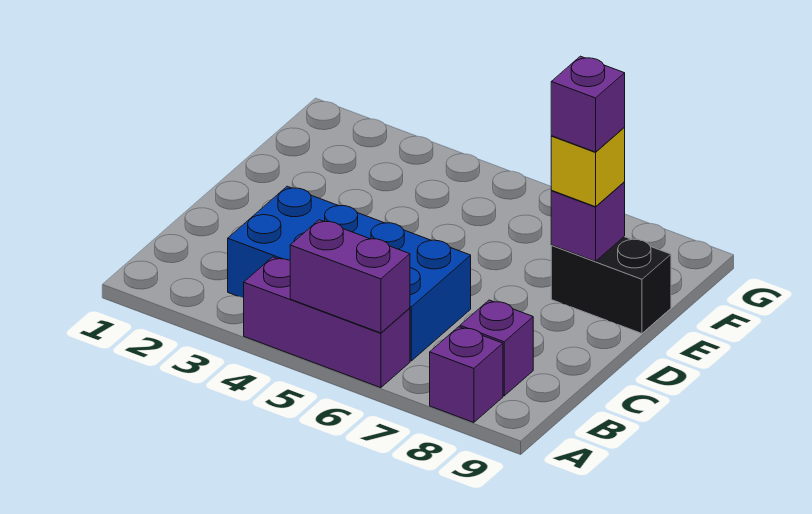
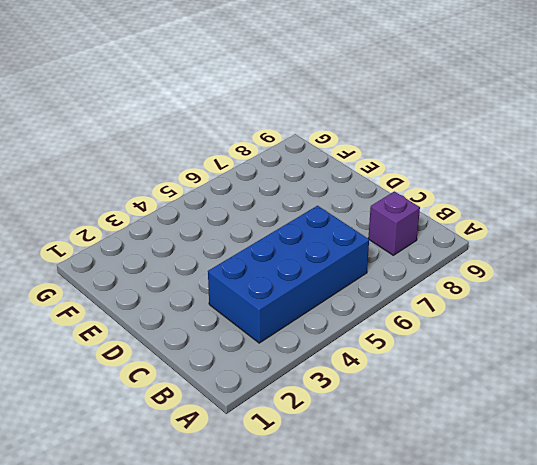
none -> purple 1x3 brick [244,257,410,388]
none -> purple 1x1 brick [430,327,503,423]

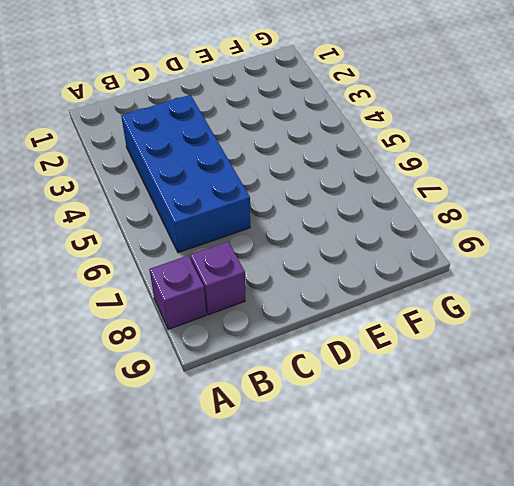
none -> purple 1x3 brick [244,257,410,388]
none -> black 1x2 brick [551,237,671,333]

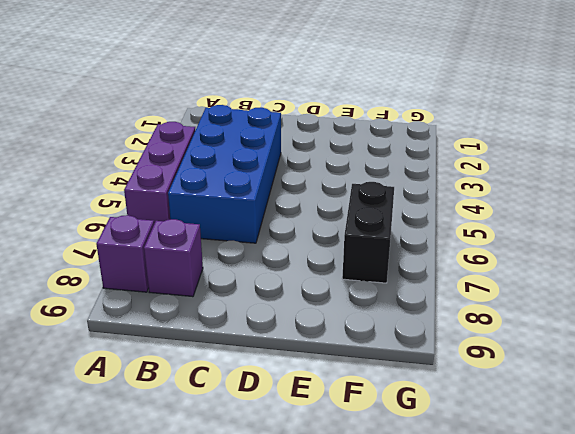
black 1x2 brick [342,182,394,283] -> black 1x2 brick moved to [551,237,671,333]
none -> purple 1x2 brick [290,220,410,333]
none -> purple 1x1 brick [551,182,625,261]

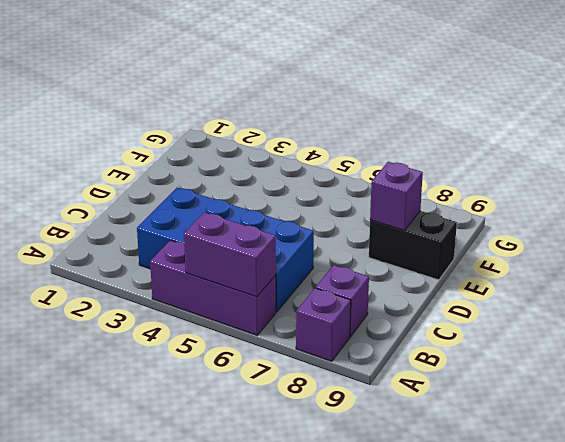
none -> yellow 1x1 brick [551,128,625,207]
none -> purple 1x1 brick [551,56,625,152]

